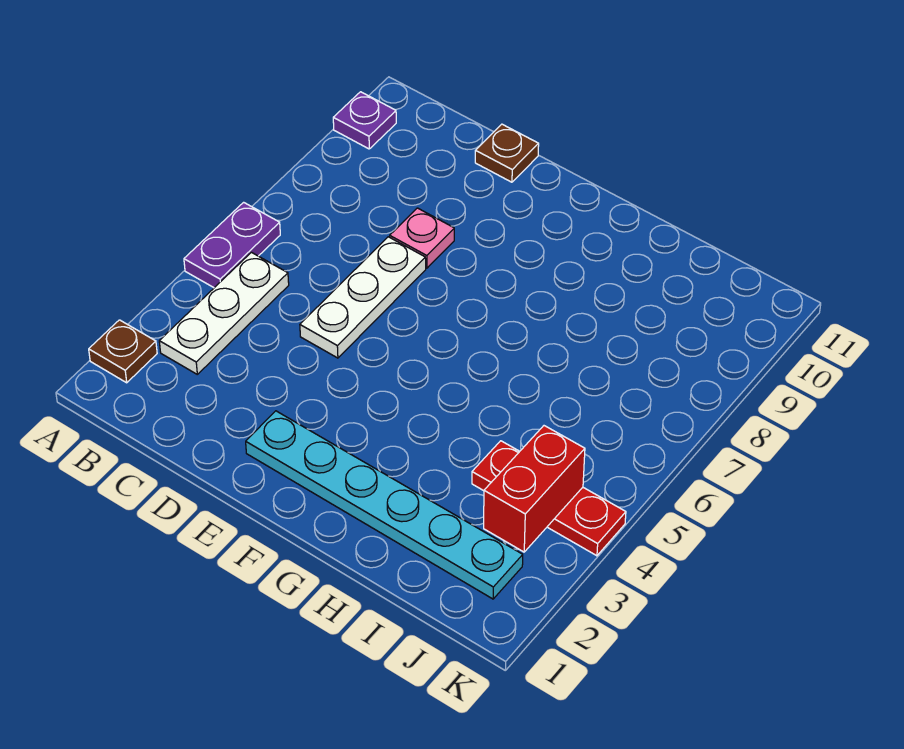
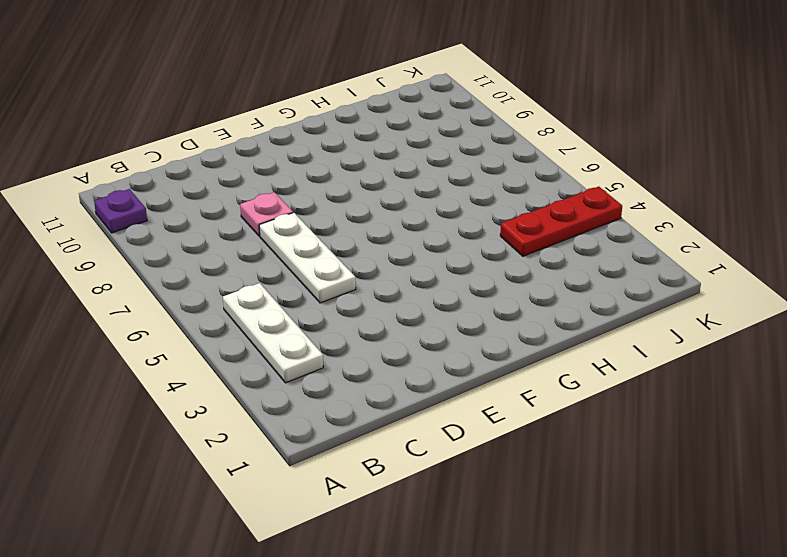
none -> brown 1x1 plate [89,320,157,383]
none -> purple 1x2 plate [184,202,280,288]

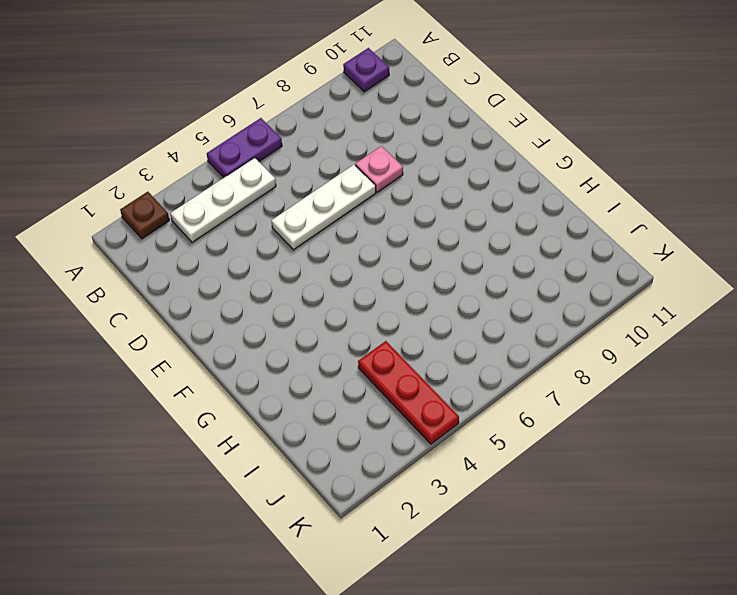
none -> brown 1x1 plate [475,124,539,182]
none -> cyan 1x6 plate [246,411,523,599]

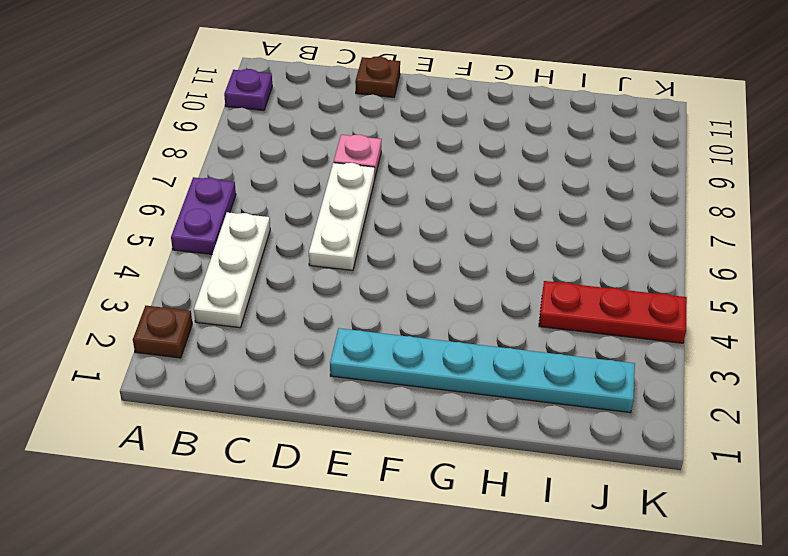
none -> red 1x2 brick [484,426,585,552]

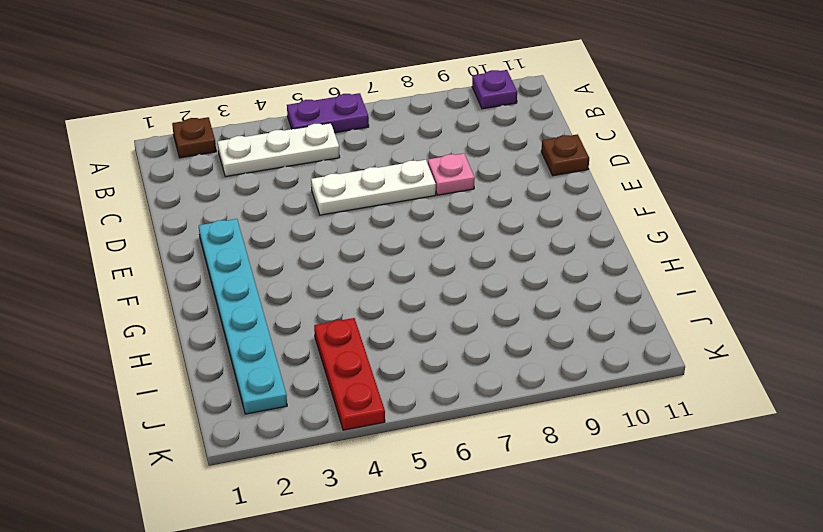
none -> red 1x2 brick [484,426,585,552]

